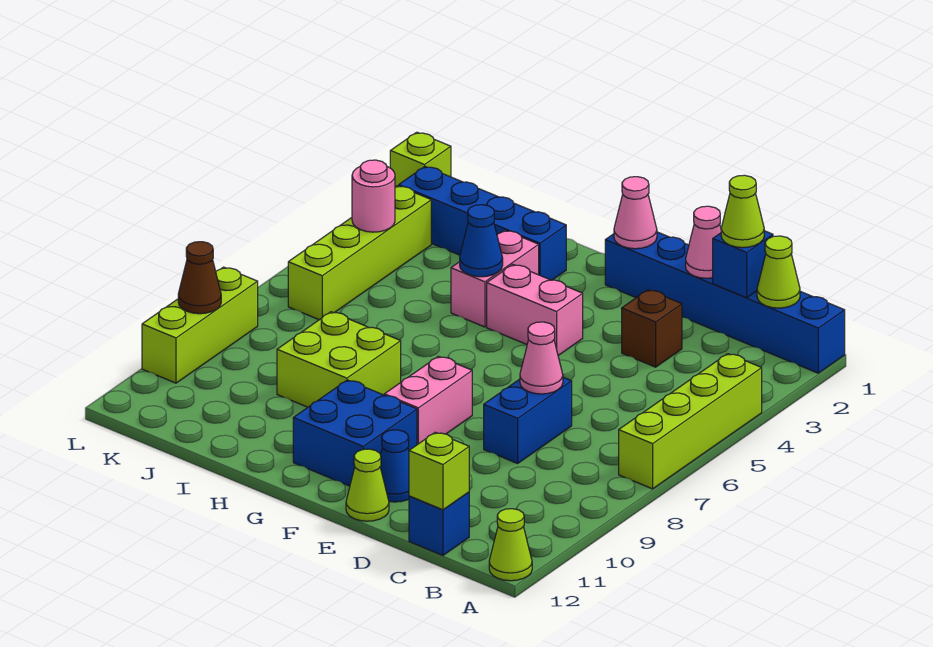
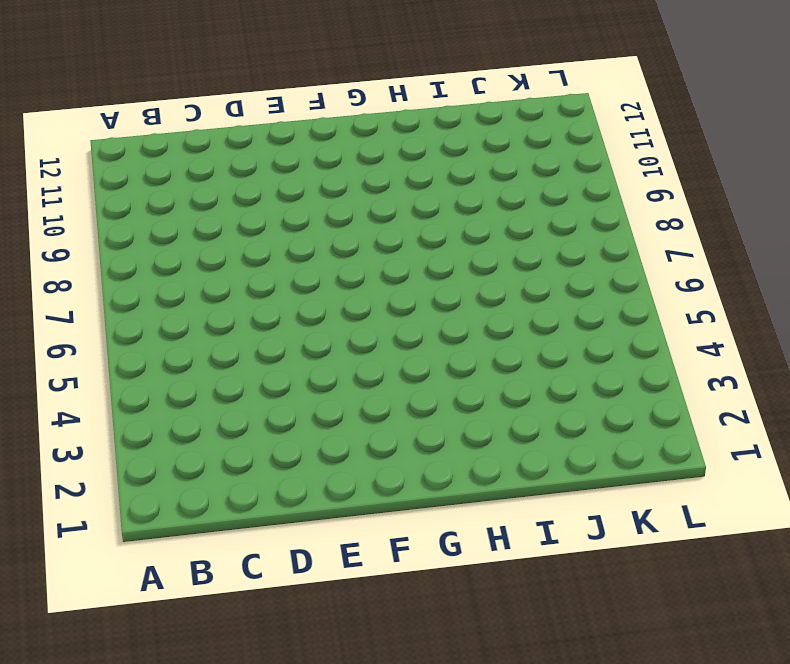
none -> blue 1x6 brick [605,232,845,373]
none -> lime 1x4 brick [619,354,762,489]
none -> lime 1x1 cone [489,509,532,581]

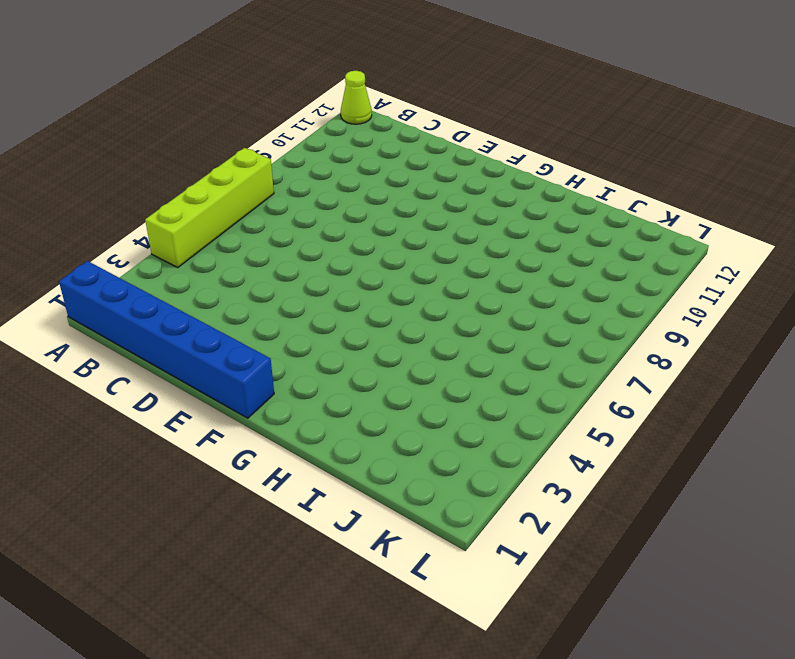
none -> blue 1x1 brick [409,492,469,555]
none -> brown 1x1 brick [622,290,682,367]
none -> blue 1x2 brick [484,377,572,463]

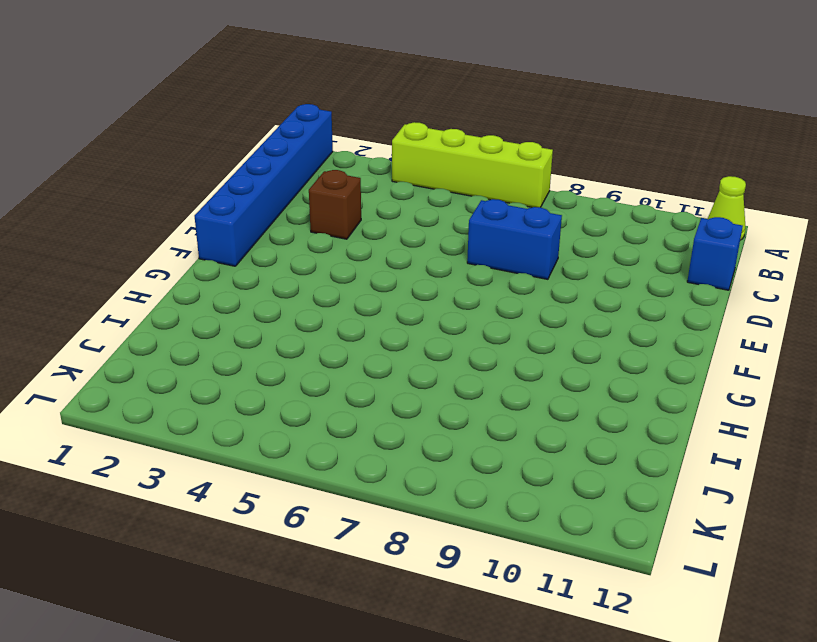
none -> blue 1x1 cone [380,430,409,502]
none -> lime 1x1 cone [346,449,389,521]
none -> pink 1x2 brick [487,265,583,356]

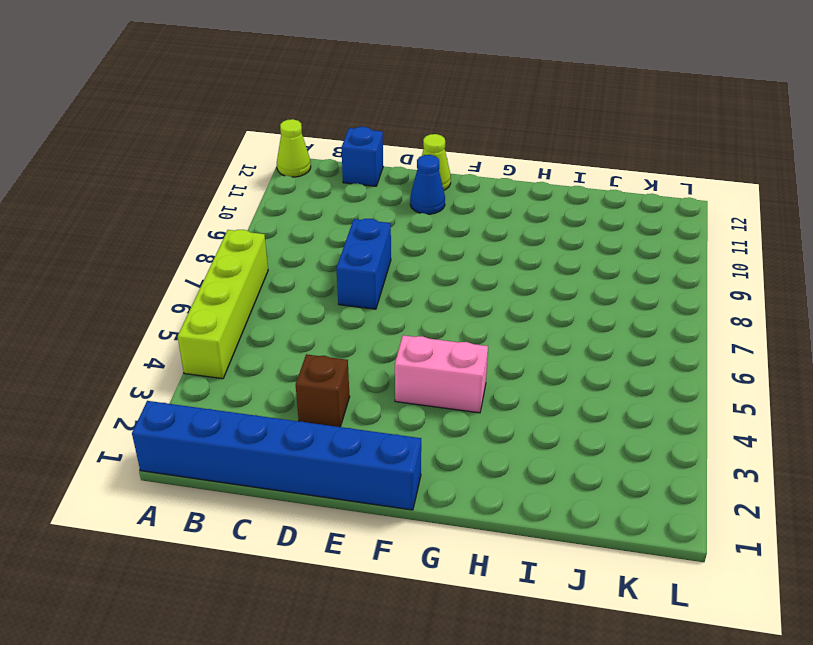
none -> pink 1x2 brick [384,356,472,445]
none -> blue 2x2 brick [293,380,417,486]
none -> blue 1x4 brick [399,167,566,280]

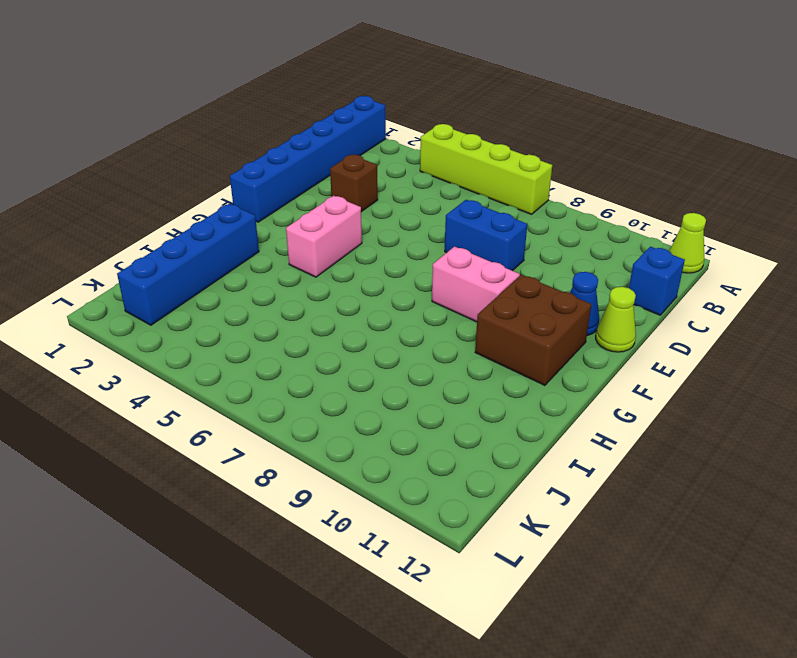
brown 2x2 brick [475,275,591,385] -> blue 2x2 brick [293,380,417,486]
none -> pink 1x2 brick [451,230,539,327]
none -> lime 2x2 brick [277,312,401,407]
none -> lime 1x4 brick [288,186,431,320]

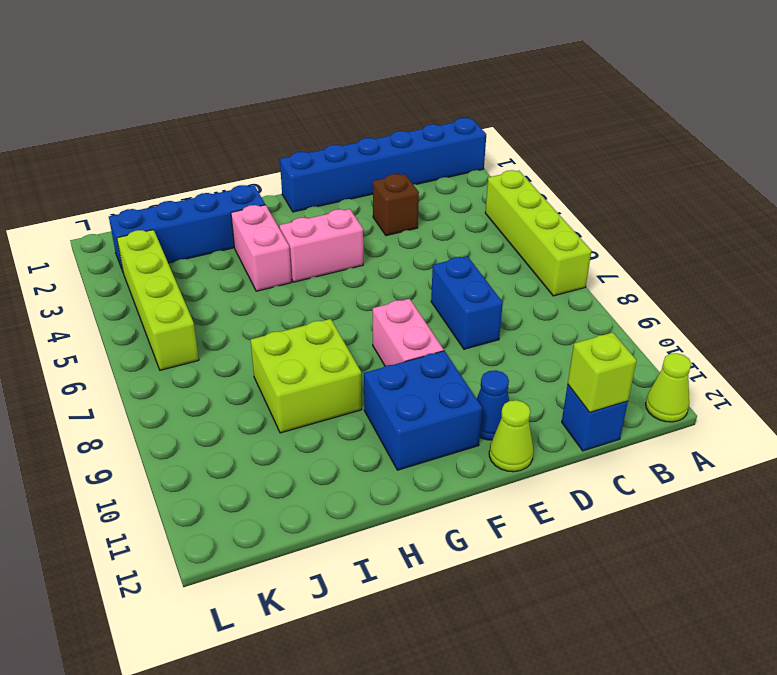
none -> lime 1x1 brick [390,132,451,187]
none -> lime 1x3 brick [142,267,258,383]
none -> lime 1x1 cone [757,236,800,308]

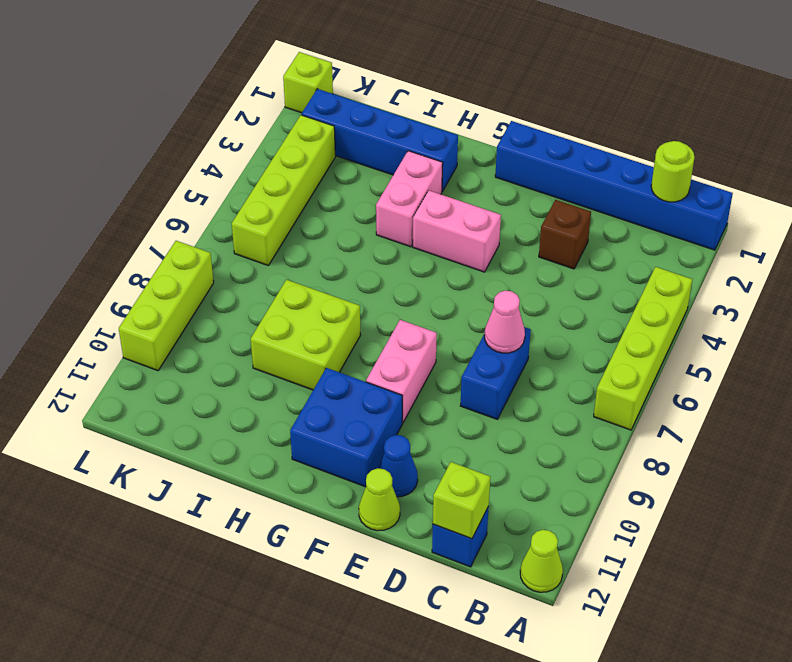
lime 1x1 round brick [651,141,695,202] -> lime 1x1 cone [757,236,800,308]
none -> blue 1x1 brick [713,231,773,298]
none -> pink 1x1 cone [686,206,721,278]
none -> pink 1x1 cone [614,177,657,249]

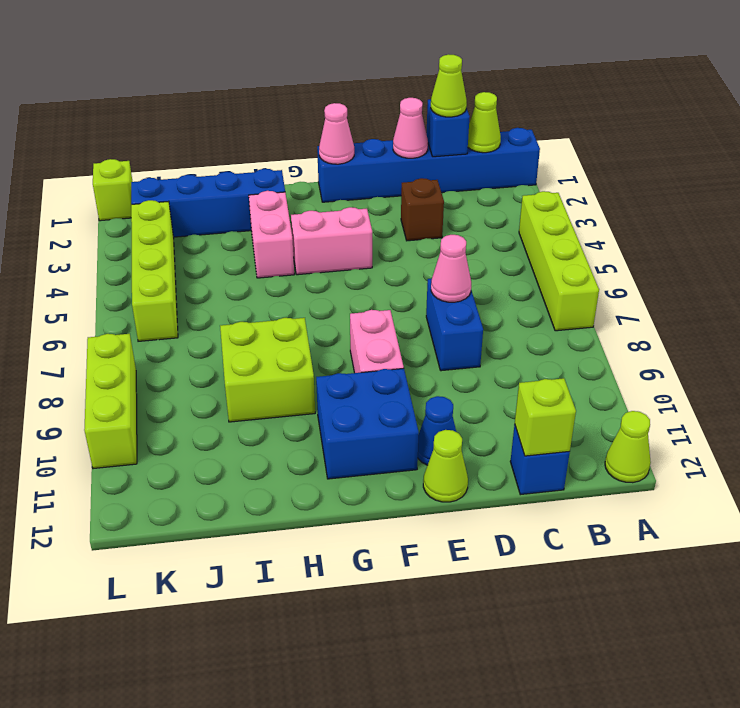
none -> blue 1x1 cone [460,205,503,277]
none -> pink 1x1 round brick [352,160,395,232]
none -> brown 1x1 cone [178,242,221,314]

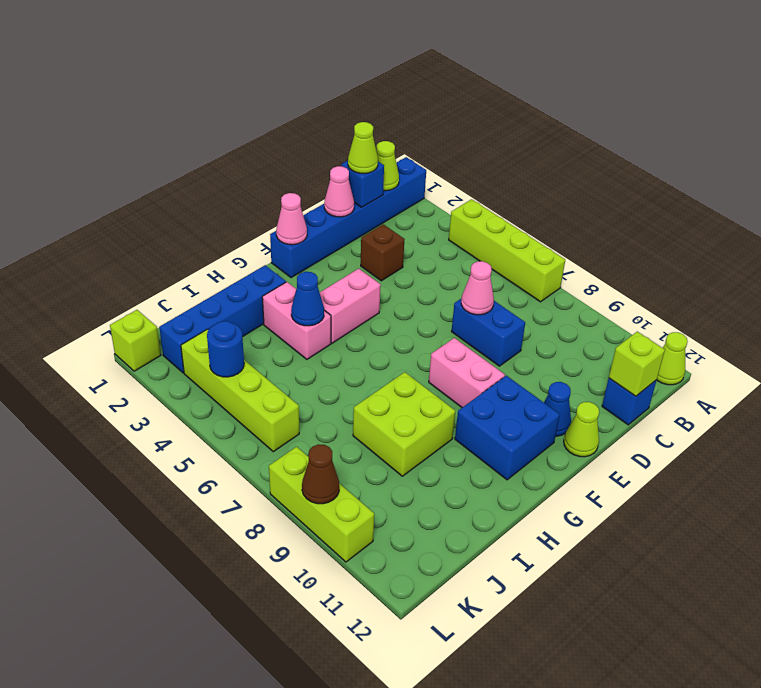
blue 1x1 round brick [207,321,244,377] -> pink 1x1 round brick [352,160,395,232]

